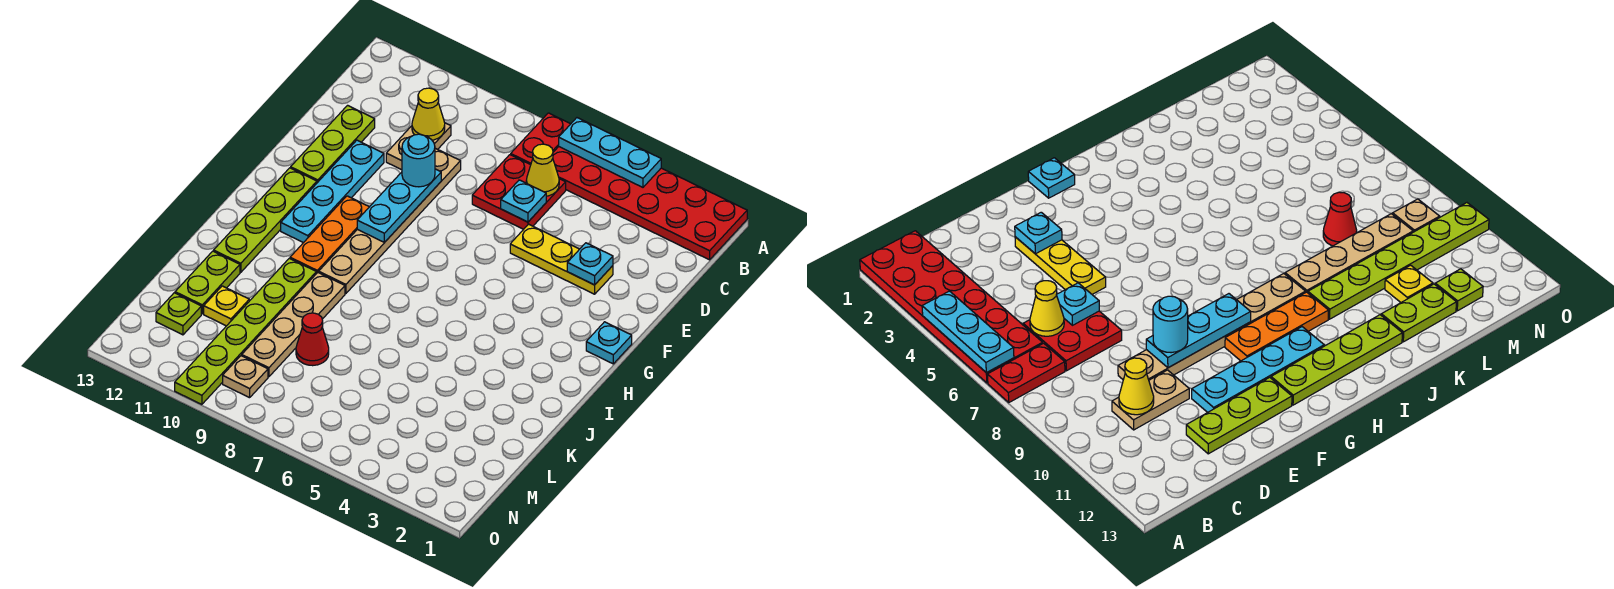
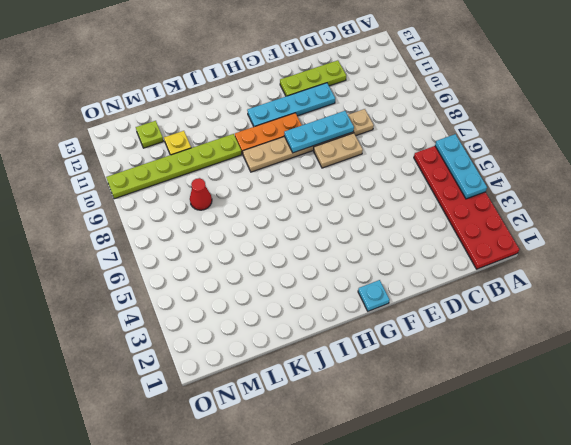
tan 1x2 plate [314,133,363,168] -> tan 1x2 plate moved to [386,123,451,170]
none -> red 1x2 plate [511,113,570,165]
none -> red 2x2 plate [472,155,566,229]
none -> yellow 1x3 plate [510,224,613,294]

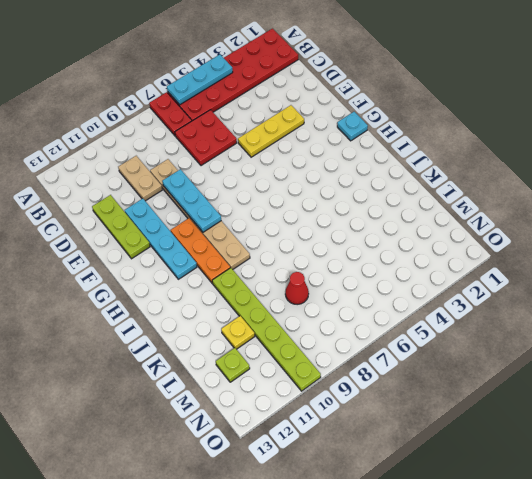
none -> lime 1x4 plate [214,168,317,272]
none -> tan 1x4 plate [242,272,345,377]
none -> lime 1x2 plate [175,251,240,314]

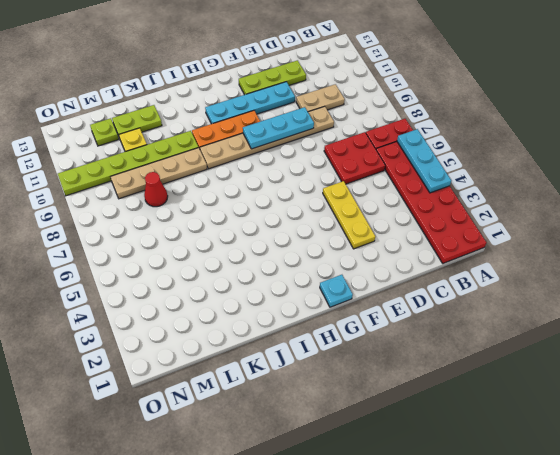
none -> lime 1x4 plate [214,168,317,272]
none -> tan 1x1 plate [223,356,268,398]
none -> yellow 1x1 cone [526,144,559,196]

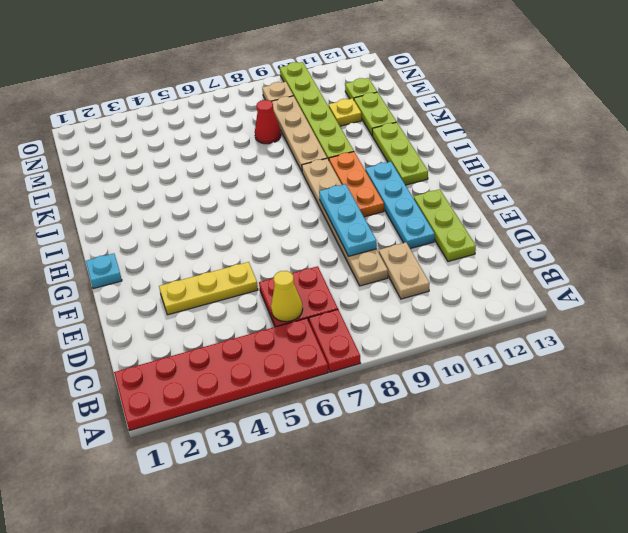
lime 1x3 plate [372,122,428,185] -> lime 1x4 plate [214,168,317,272]
none -> cyan 1x3 plate [559,118,661,187]
none -> yellow 1x1 cone [412,88,445,140]
none -> cyan 1x1 plate [501,180,546,222]

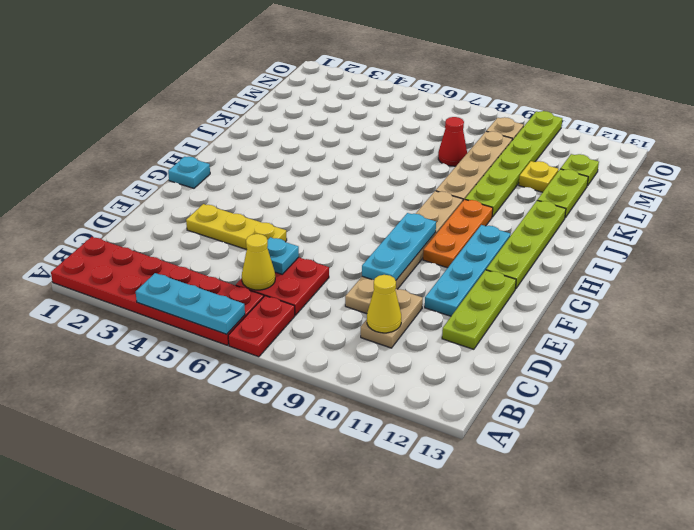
none -> cyan 1x1 plate [567,243,613,285]
none -> cyan 1x1 round brick [402,134,435,187]

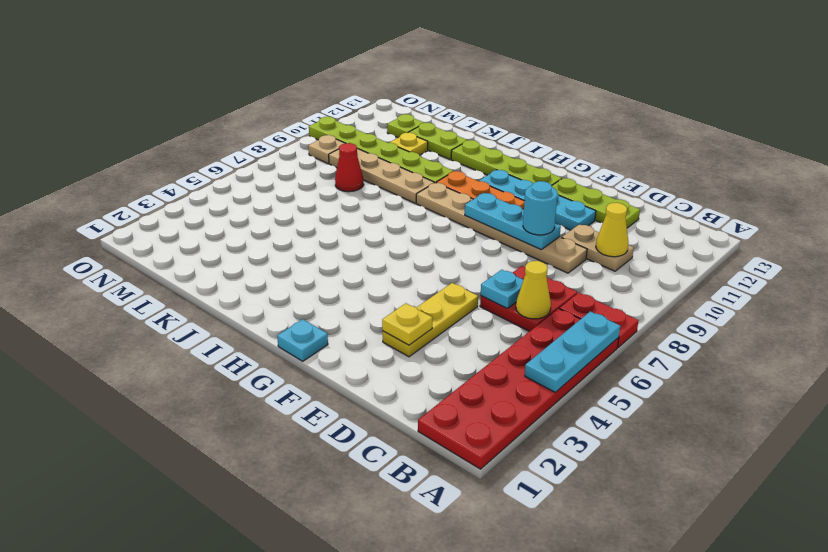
yellow 1x1 plate [382,303,432,345] -> cyan 1x1 plate [567,243,613,285]

